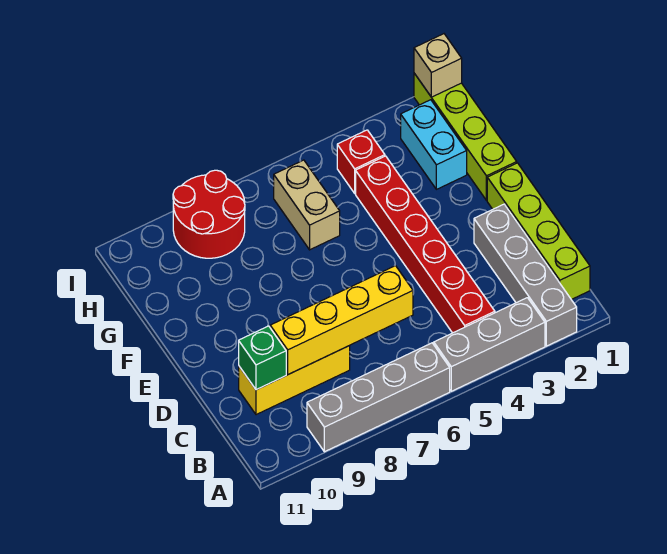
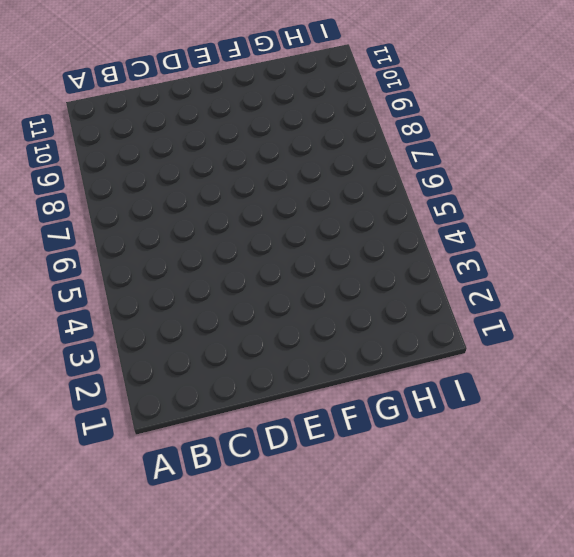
none -> grey 1x4 brick [474,204,577,346]
none -> grey 1x3 brick [434,298,545,391]
none -> grey 1x4 brick [307,343,450,452]

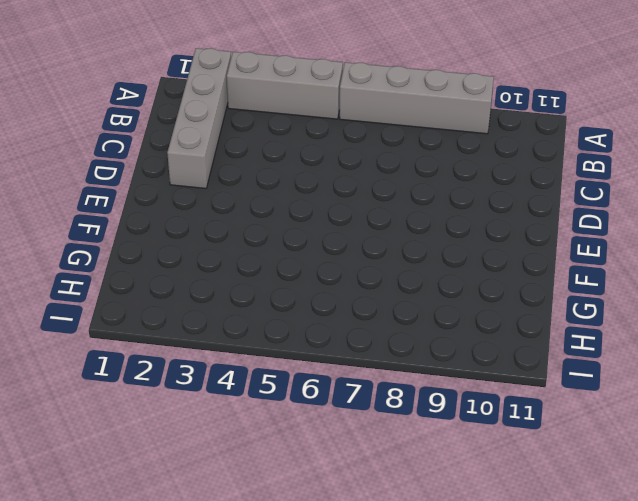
none -> lime 1x4 brick [487,163,590,300]
none -> red 1x6 brick [356,156,495,333]
none -> yellow 1x3 brick [239,346,350,415]

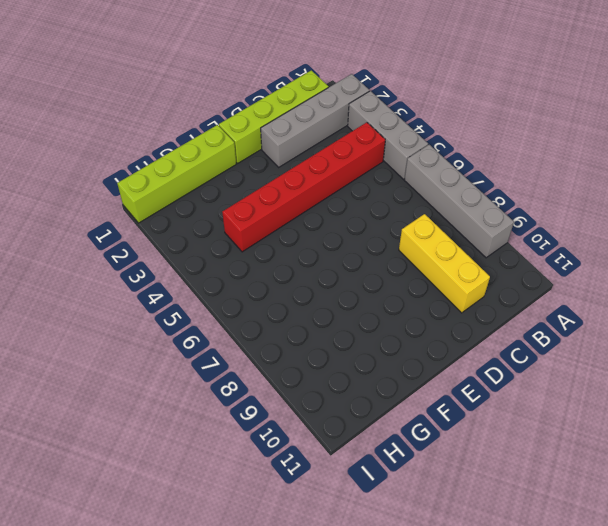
none -> cyan 1x2 brick [401,100,467,189]
none -> tan 1x2 brick [274,160,340,250]
none -> red 1x1 brick [337,130,385,193]

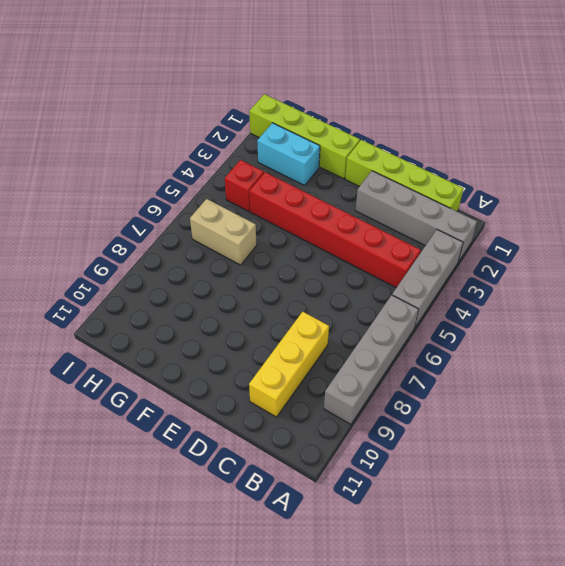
none -> red 2x2 round brick [173,170,245,258]
none -> yellow 1x4 brick [270,266,413,374]
none -> green 1x1 brick [239,326,286,390]

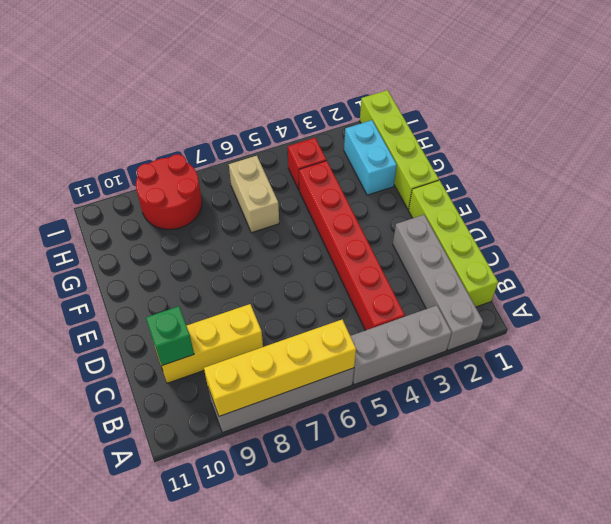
yellow 1x4 brick [204,320,356,416] -> yellow 1x4 brick moved to [270,266,413,374]
none -> tan 1x1 brick [414,34,462,97]

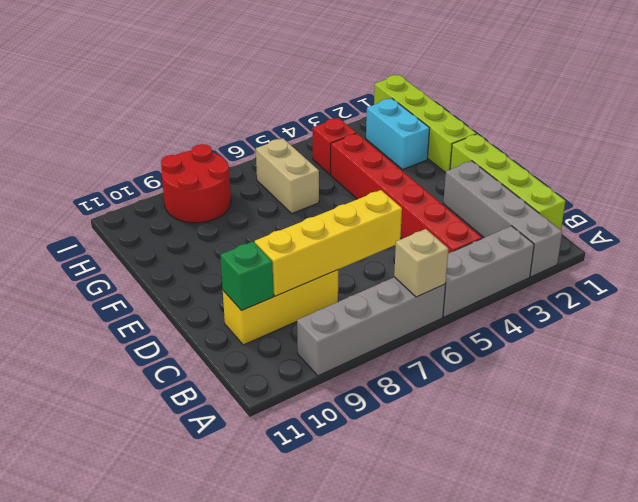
tan 1x1 brick [394,229,448,297] -> tan 1x1 brick moved to [414,34,462,97]

